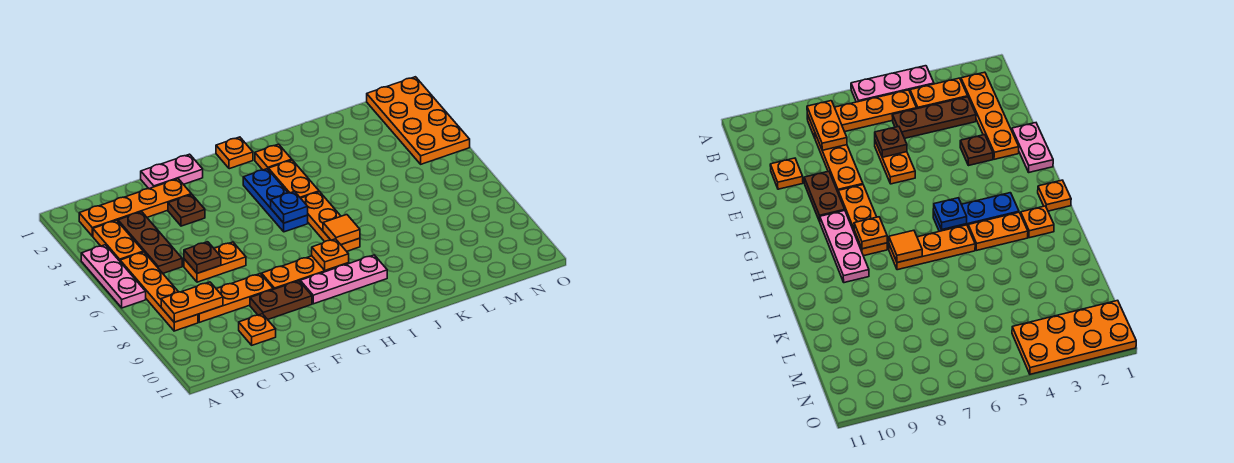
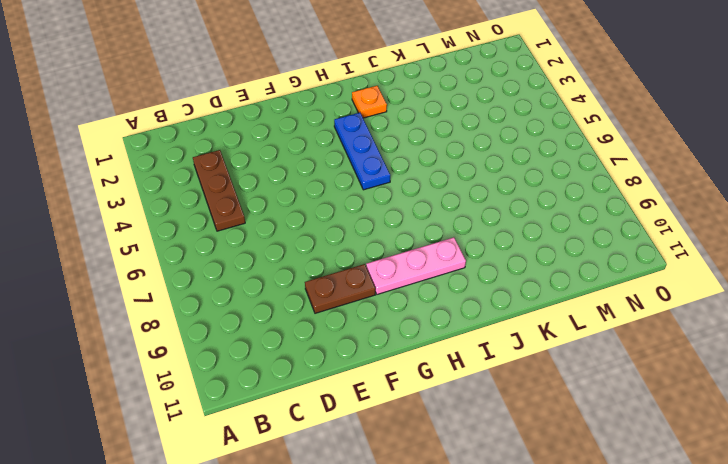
none -> pink 1x3 plate [81,245,146,308]
none -> orange 1x4 plate [79,179,191,236]
none -> orange 1x2 plate [93,220,143,261]

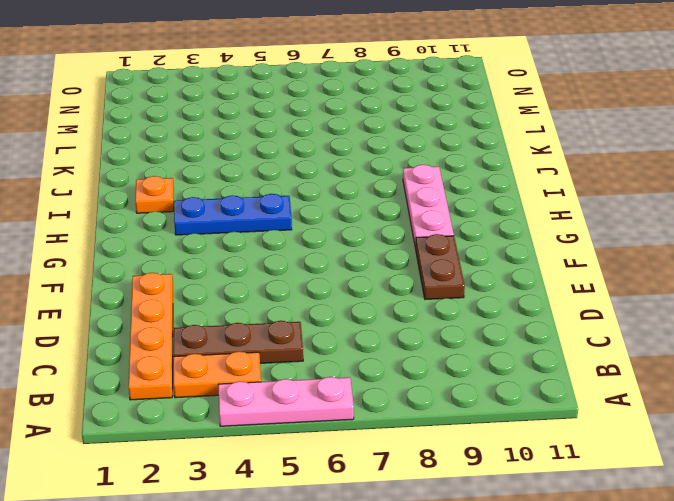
none -> orange 1x4 plate [120,252,198,331]
none -> orange 1x3 plate [198,274,273,322]
none -> orange 1x2 plate [184,242,246,282]

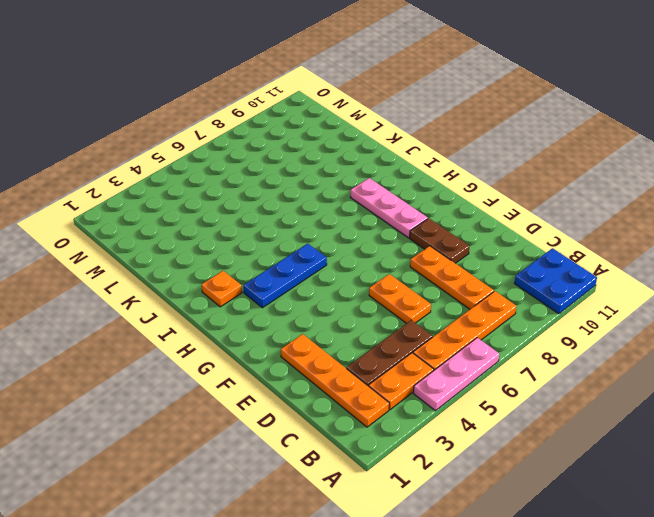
blue 2x2 plate [514,248,597,314] -> none
none -> orange 1x1 plate [239,314,276,345]
none -> pink 1x2 plate [141,154,203,189]
none -> brown 1x1 plate [168,194,205,226]

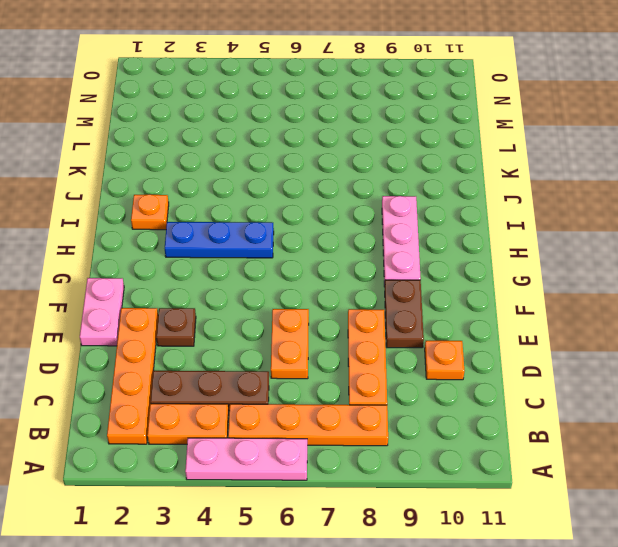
none -> orange 1x3 plate [262,256,349,289]
none -> orange 1x1 plate [216,137,253,169]
none -> orange 1x2 plate [269,160,319,198]

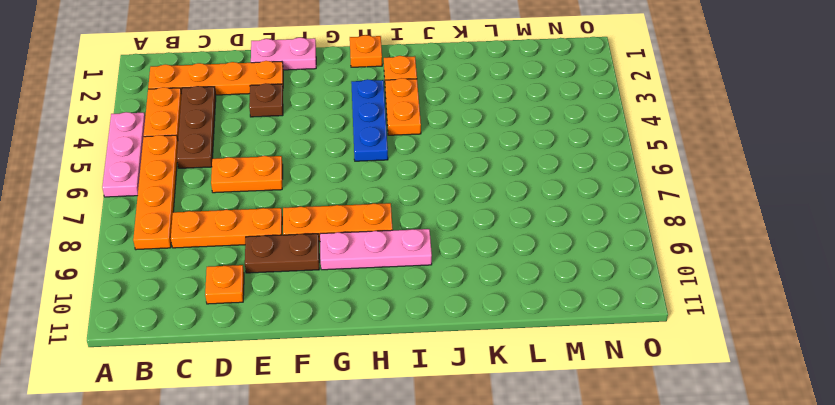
none -> orange 1x3 plate [301,192,360,251]
none -> orange 2x4 plate [367,77,470,164]
none -> orange 1x2 plate [161,282,223,322]

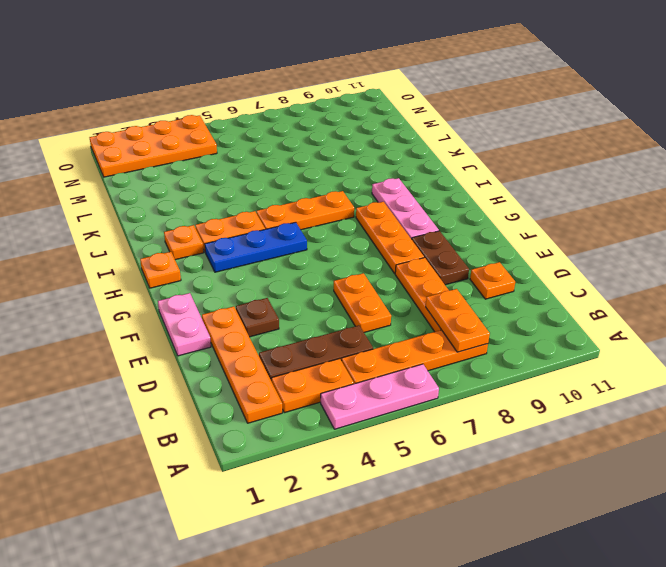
none -> brown 1x1 plate [184,242,221,273]
none -> blue 1x1 plate [271,191,308,223]
none -> orange 1x1 plate [312,239,349,271]

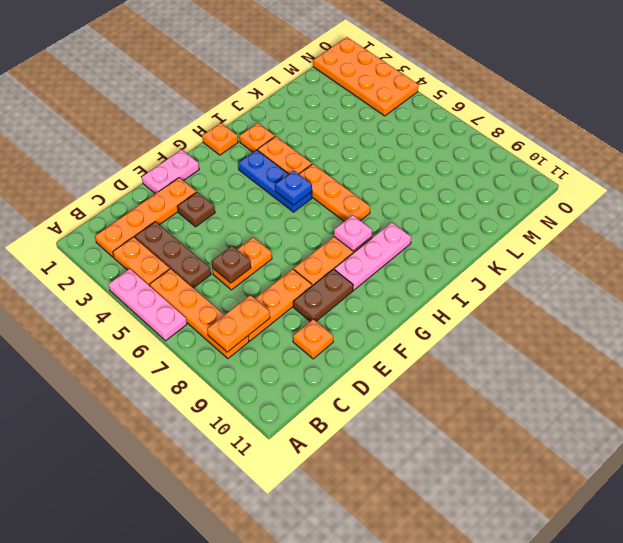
pink 1x1 plate [334,215,372,251] -> orange 1x1 plate [312,239,349,271]
none -> orange 1x1 tile [323,215,360,245]

